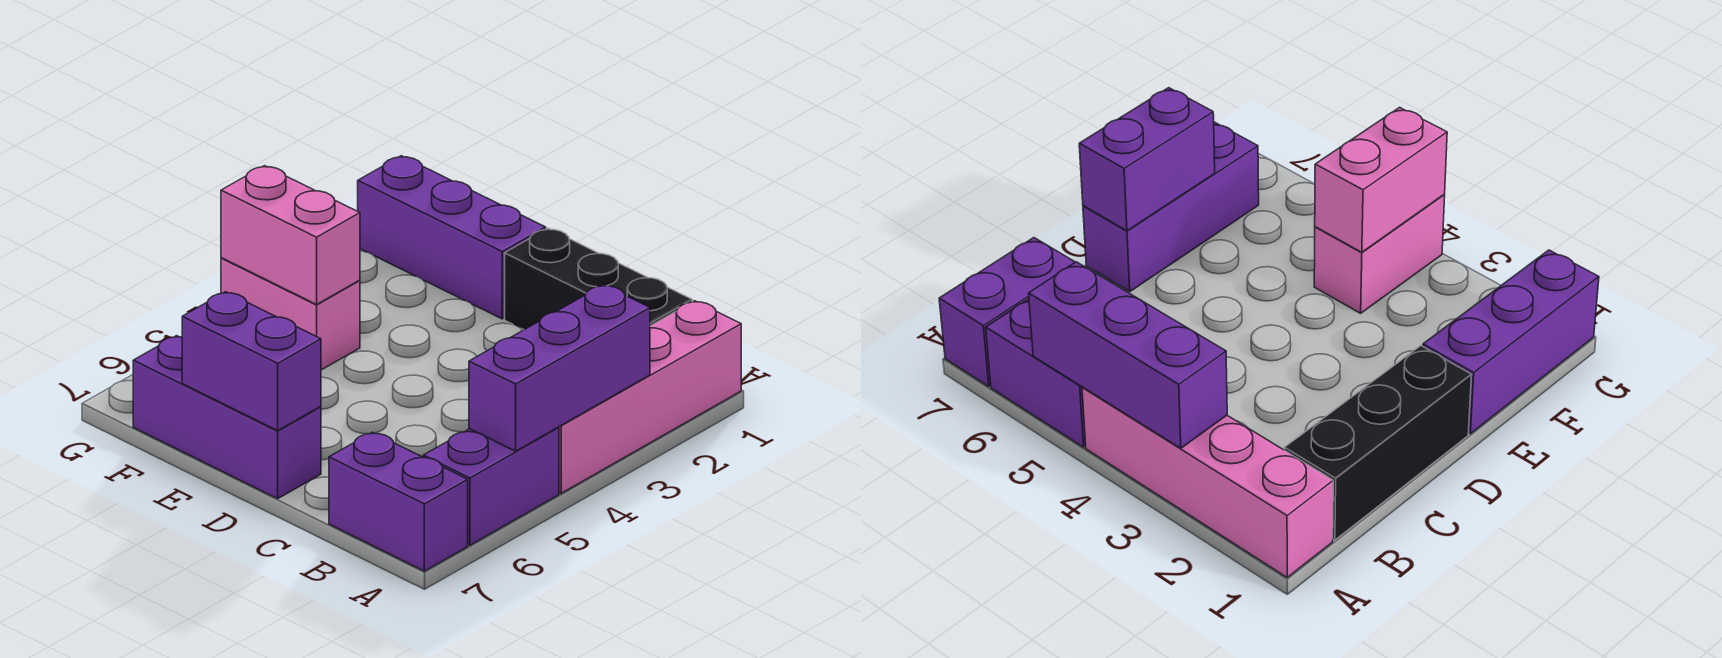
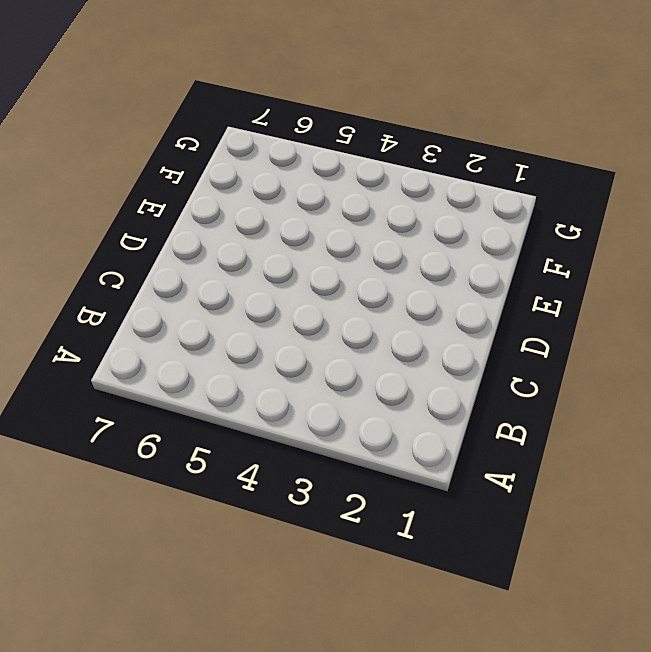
none -> pink 1x4 brick [559,301,741,493]
none -> purple 1x2 brick [423,427,559,545]

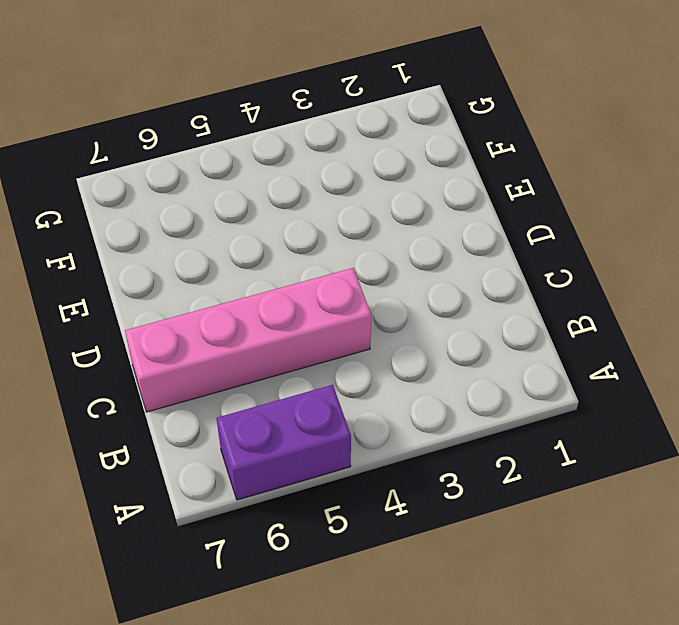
pink 1x4 brick [125,268,371,412] -> pink 1x4 brick moved to [559,301,741,493]
none -> purple 1x2 brick [329,432,468,571]
none -> black 1x3 brick [505,228,692,330]

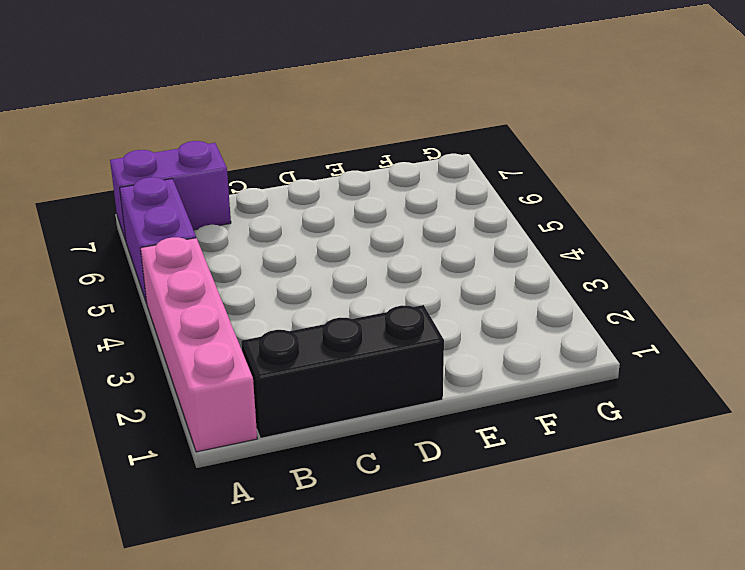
none -> purple 1x3 brick [133,336,321,499]
none -> purple 1x3 brick [358,156,546,319]

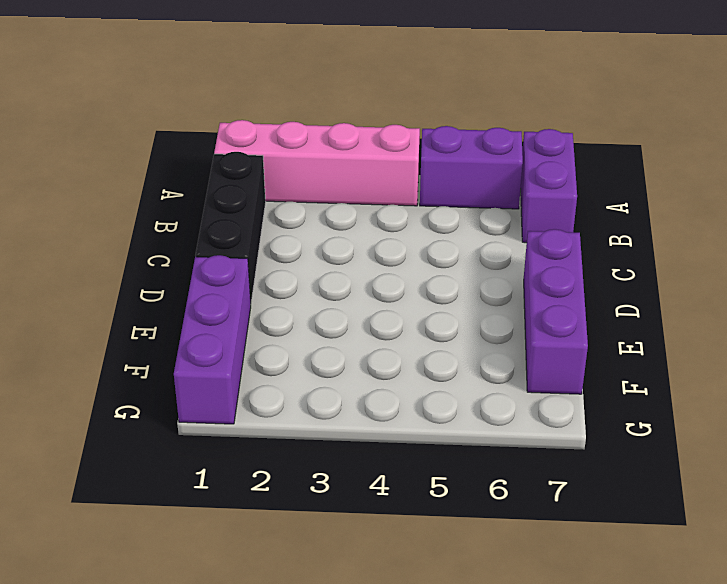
none -> pink 1x2 brick [221,258,360,370]
none -> purple 1x3 brick [469,285,650,451]

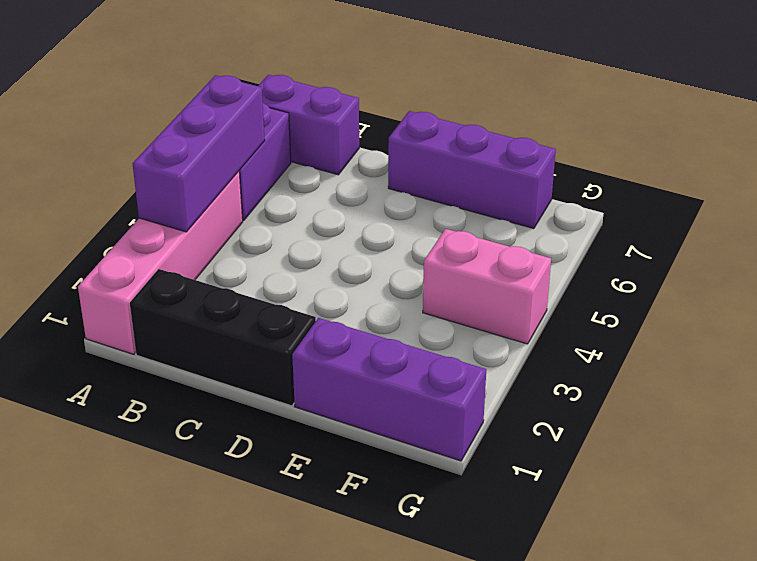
none -> purple 1x2 brick [182,292,321,431]
none -> pink 1x2 brick [221,166,360,305]

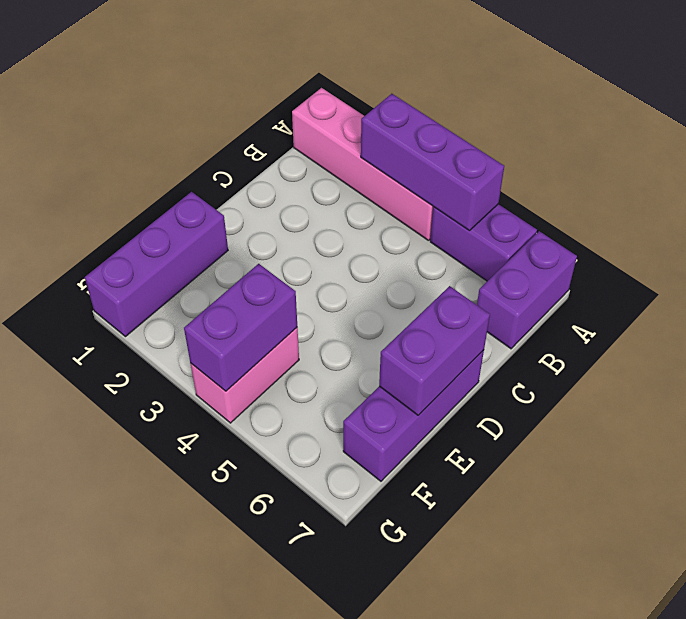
purple 1x2 brick [184,264,297,391] -> pink 1x2 brick [221,166,360,305]
none -> black 1x3 brick [505,228,692,330]

